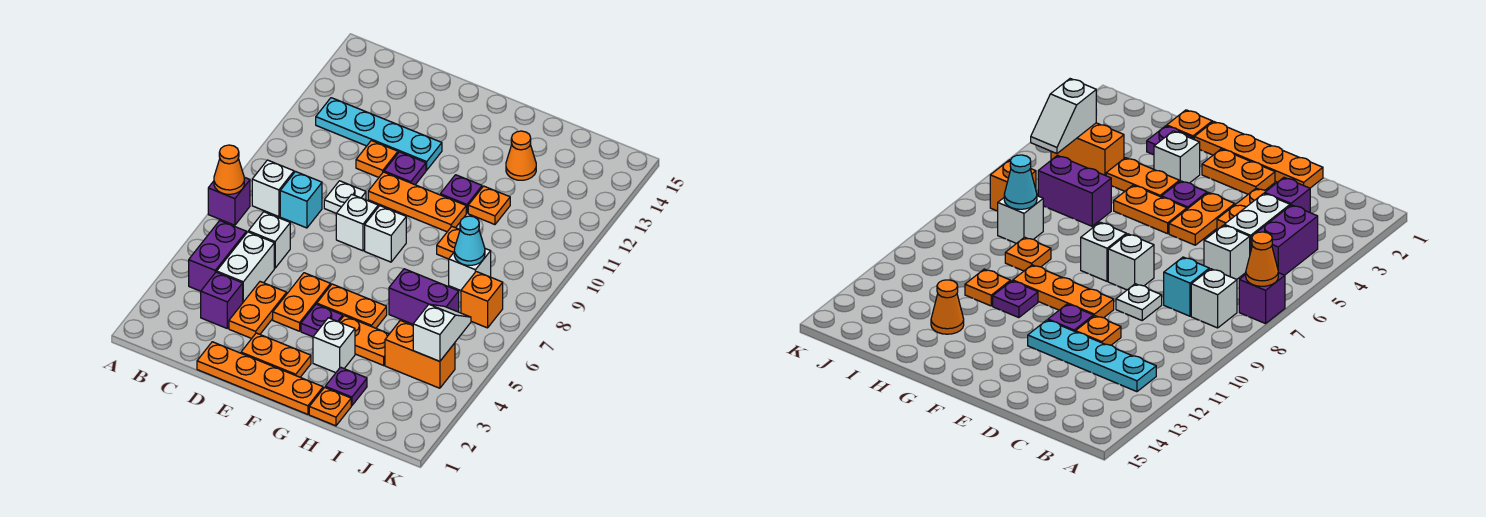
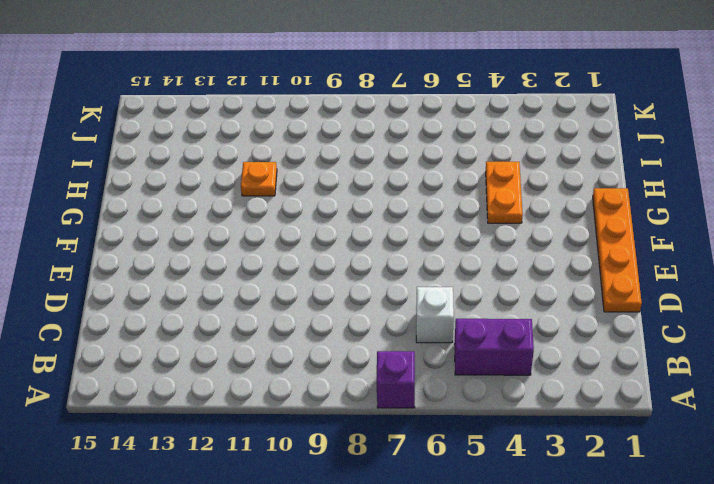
none -> white 1x1 brick [252,160,294,217]
none -> cyan 1x4 plate [316,98,442,170]
none -> purple 1x1 brick [201,272,243,328]
none -> white 1x2 brick [217,232,274,302]

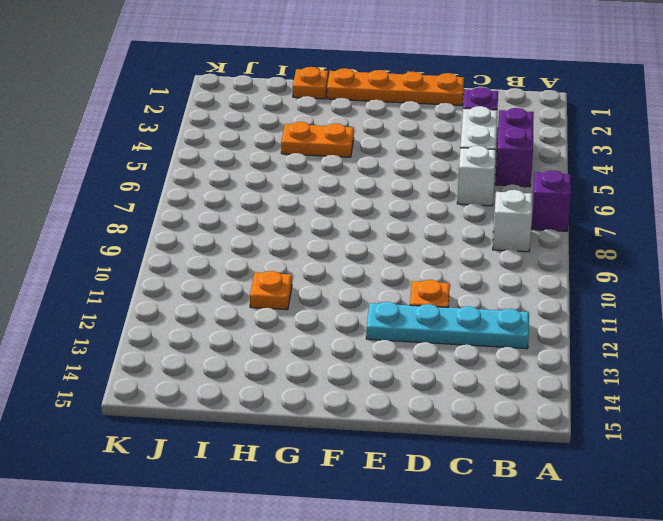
none -> cyan 1x1 brick [280,172,322,228]
none -> orange 1x2 plate [229,282,287,339]
none -> white 1x1 plate [324,181,366,213]
none -> orange 1x2 plate [241,333,311,377]

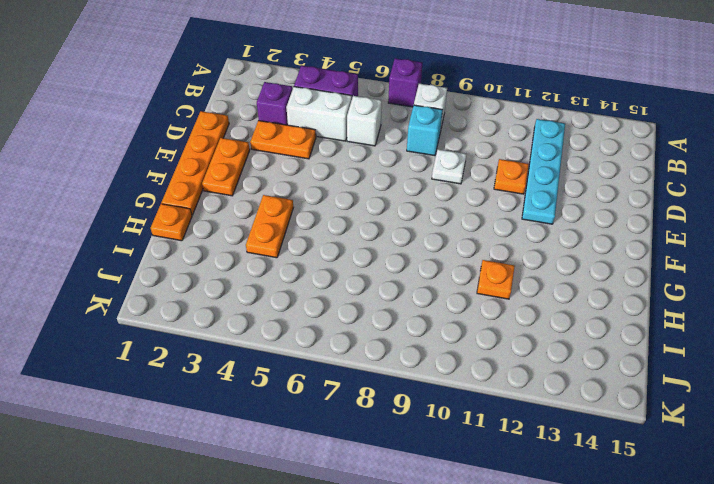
none -> orange 1x2 plate [273,273,331,331]
none -> white 1x1 brick [336,194,378,251]
none -> orange 1x3 plate [368,172,466,232]
none -> purple 1x1 plate [384,152,426,185]

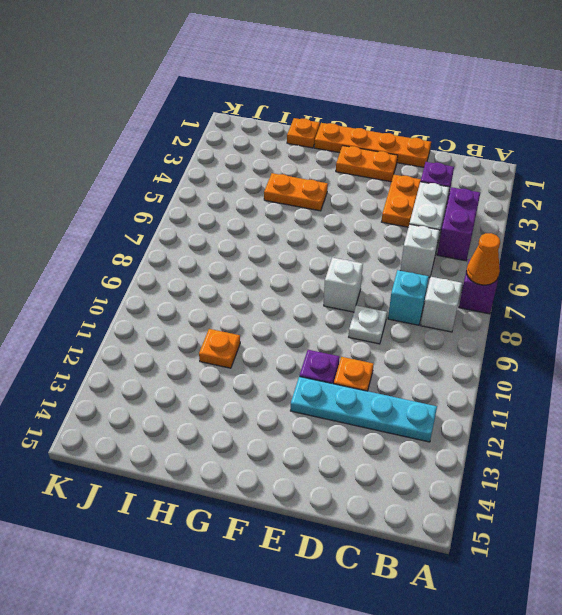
none -> orange 1x2 plate [273,273,331,331]
none -> orange 1x3 plate [368,172,466,232]
none -> purple 1x1 plate [301,304,343,337]
none -> orange 1x2 plate [317,284,387,328]

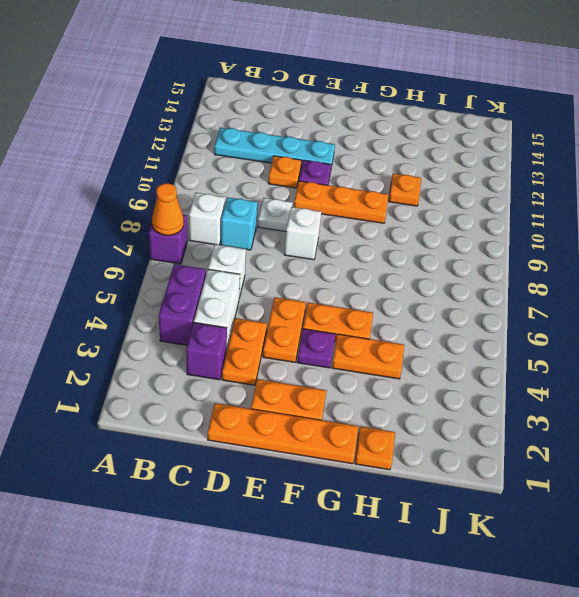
none -> white 1x1 brick [365,206,406,262]
none -> white 1x1 brick [313,318,355,373]
none -> purple 1x1 plate [440,175,482,213]
none -> purple 1x1 plate [325,367,367,406]

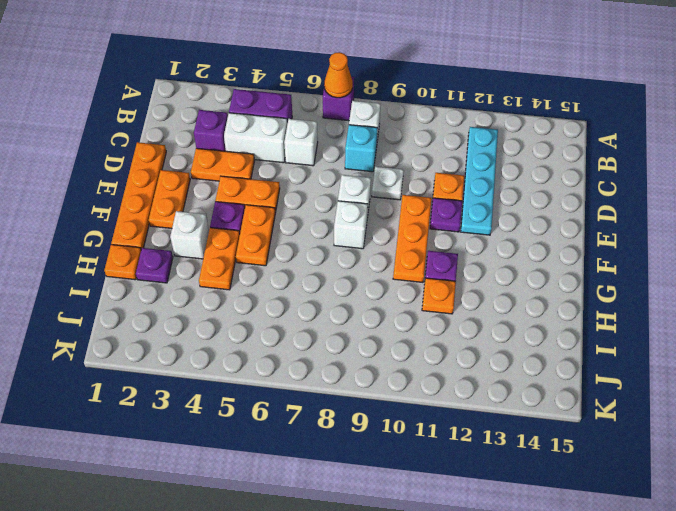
none -> purple 1x2 brick [389,269,459,324]
none -> orange 1x1 plate [437,227,460,259]
none -> orange 1x1 cone [506,131,536,180]
none -> orange 1x2 brick [385,320,455,388]

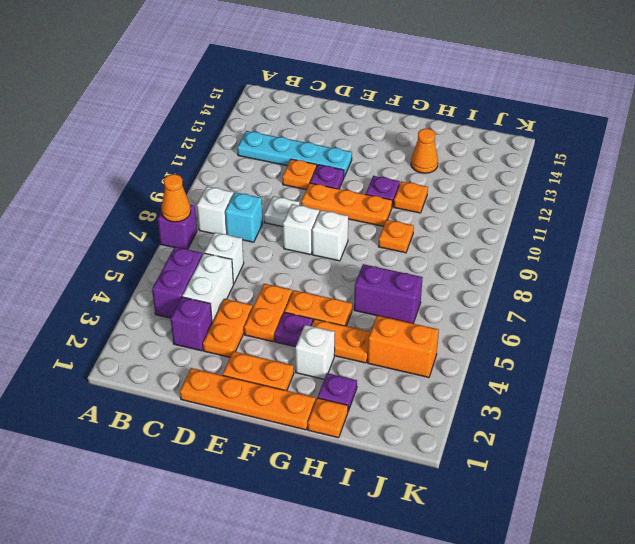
none -> white 1x1 brick [449,249,491,290]
none -> orange 1x1 brick [461,272,503,328]
none -> cyan 1x1 cone [454,216,485,265]
none -> white 1x2 slope [413,304,471,361]

